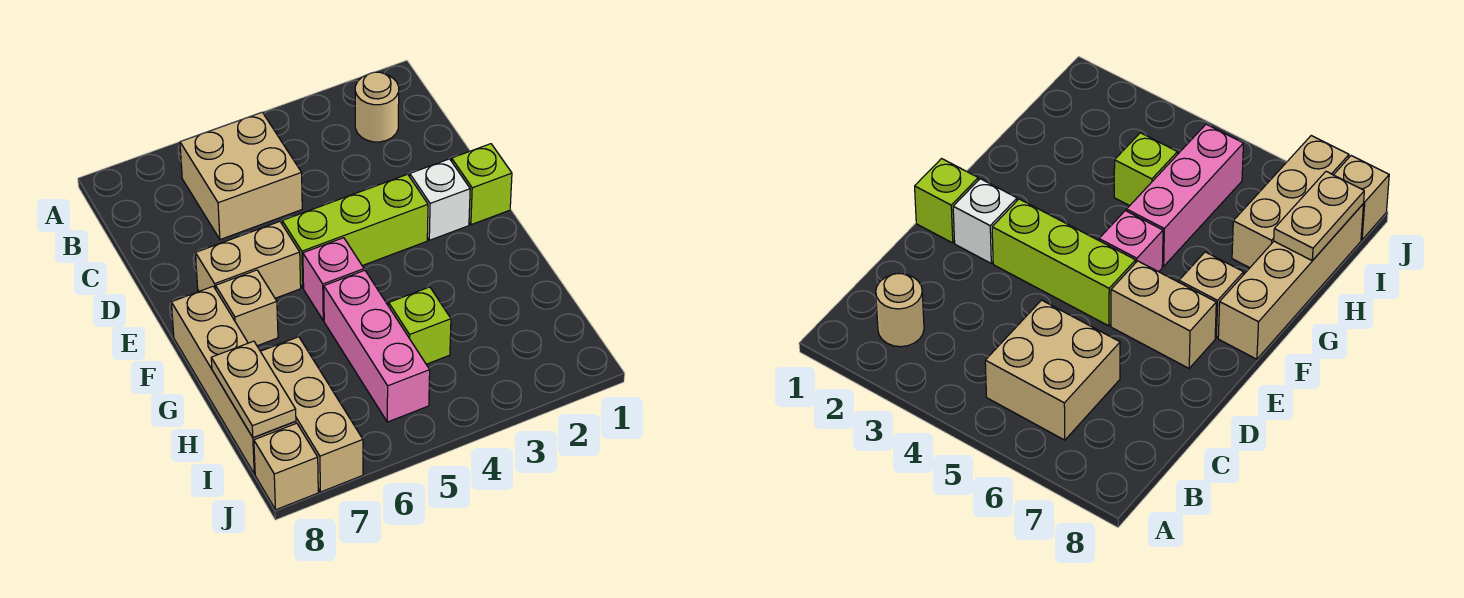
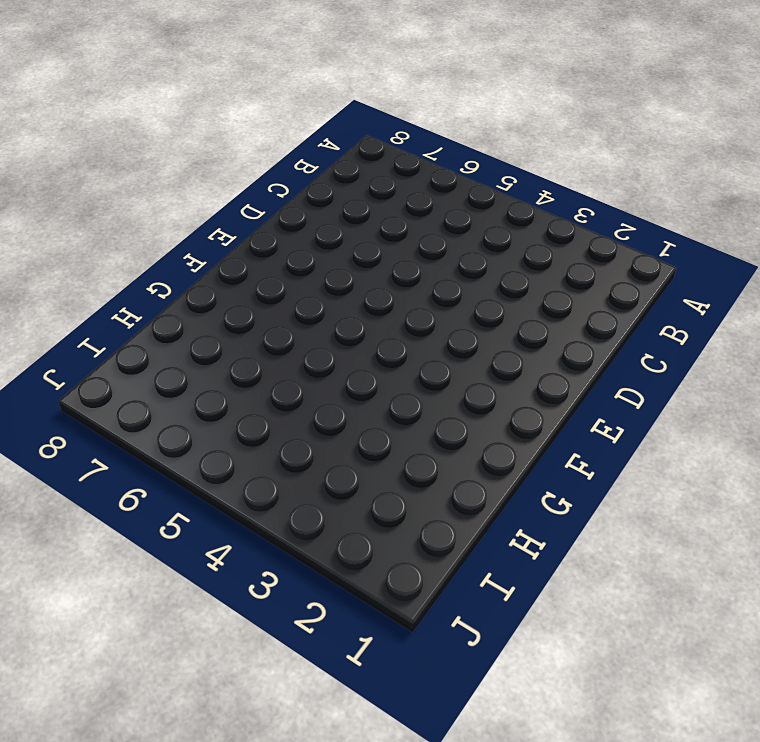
none -> tan 1x1 round brick [355,72,399,142]
none -> tan 2x2 brick [180,112,302,240]
none -> lime 1x1 brick [452,144,512,225]

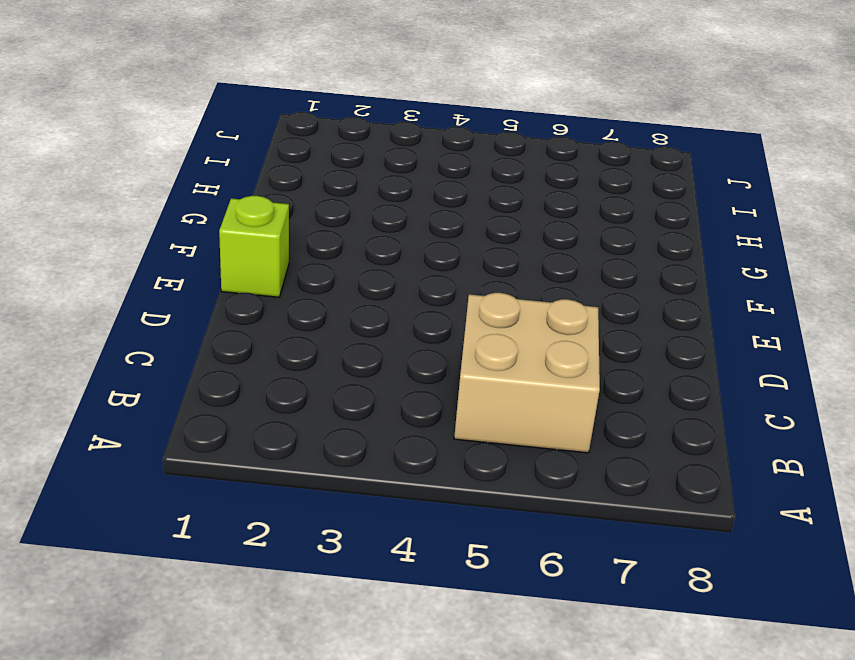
none -> tan 1x1 round brick [355,72,399,142]
none -> white 1x1 brick [410,159,470,240]
none -> lime 1x3 brick [282,174,428,288]

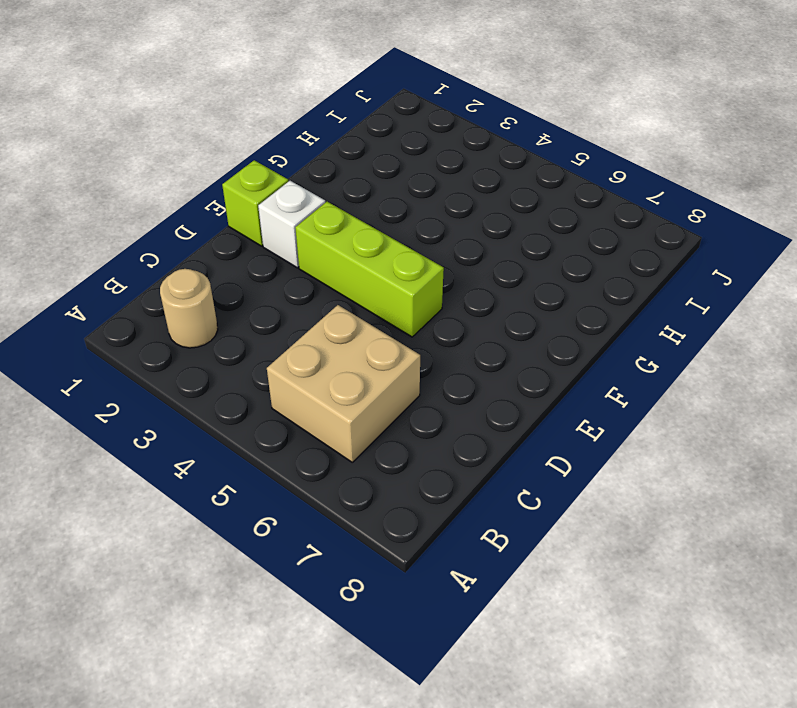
none -> tan 1x2 brick [196,222,301,298]
none -> pink 1x1 brick [303,238,364,321]
none -> tan 1x1 brick [216,270,278,346]

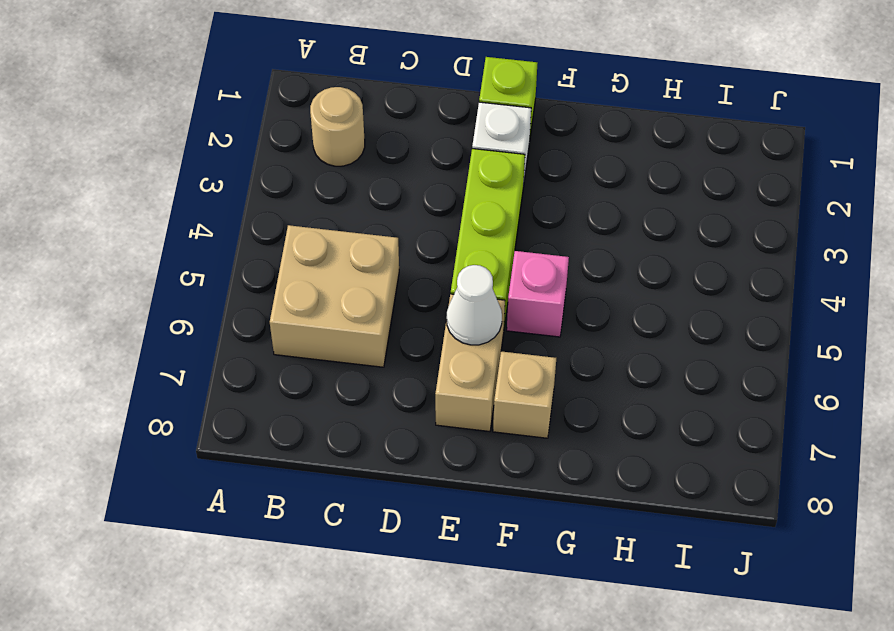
white 1x1 cone [447,265,502,345] -> none
none -> tan 1x4 brick [171,286,296,474]
none -> pink 1x3 brick [324,270,430,422]
none -> lime 1x1 brick [389,287,451,364]

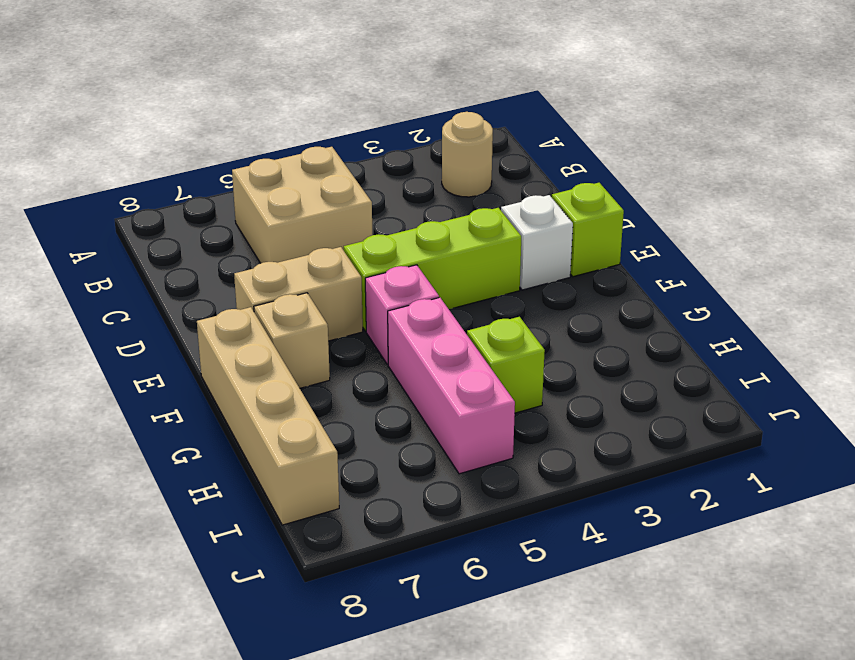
none -> tan 1x3 brick [260,337,363,492]
none -> tan 1x1 brick [254,423,318,510]
none -> tan 1x2 plate [211,341,296,438]

